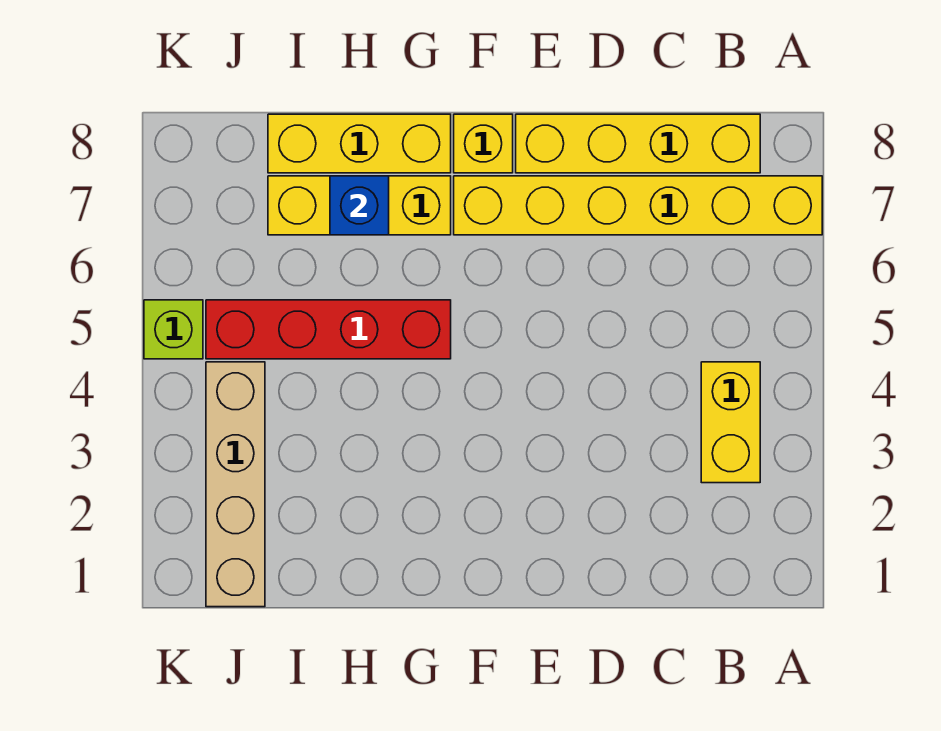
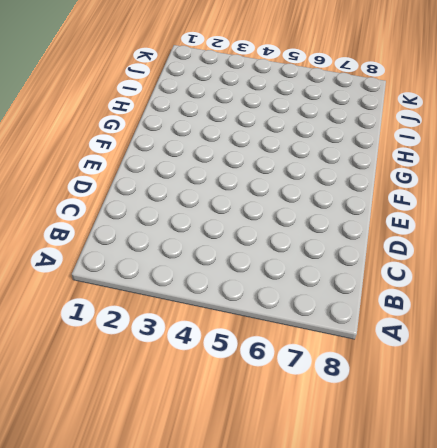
none -> yellow 1x6 brick [454,176,822,235]
none -> yellow 1x2 brick [701,362,760,483]

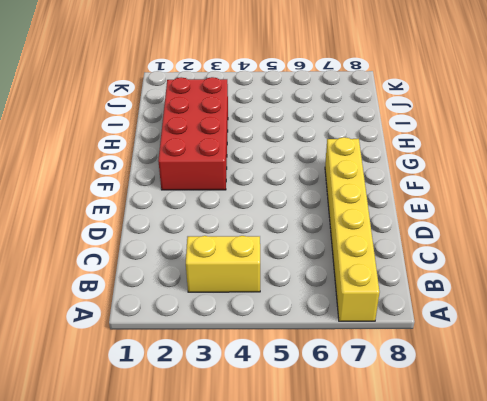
red 2x4 brick [158,77,228,190] -> none
none -> yellow 1x4 brick [516,114,760,173]
none -> yellow 1x1 brick [454,114,513,173]

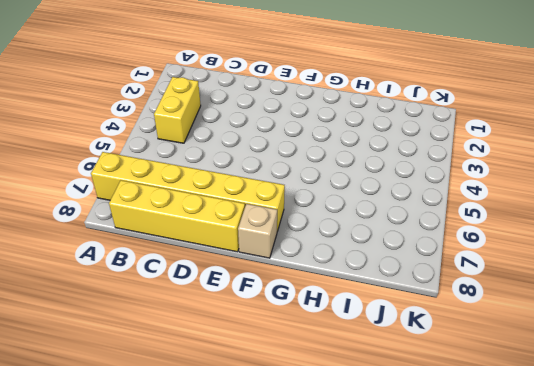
tan 1x1 brick [238,204,277,258] -> yellow 1x1 brick [454,114,513,173]
none -> red 1x4 brick [206,300,451,359]
none -> yellow 1x3 brick [268,176,451,235]

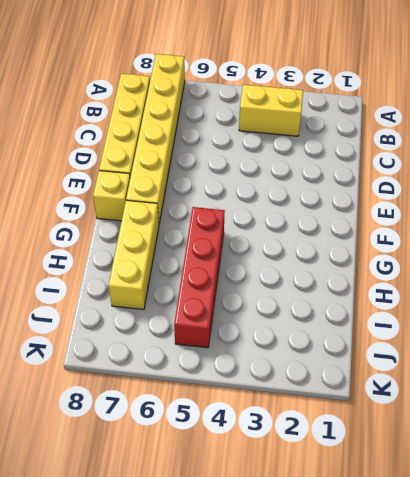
none -> yellow 1x3 brick [268,114,451,173]
none -> tan 1x4 brick [206,362,265,607]

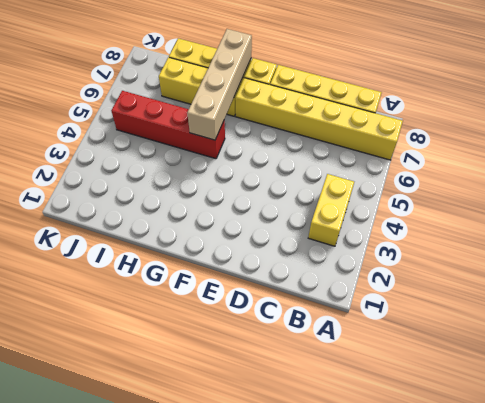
tan 1x4 brick [187,29,252,140] -> tan 1x4 brick moved to [206,362,265,607]
none -> lime 1x1 brick [144,300,203,359]
none -> blue 1x1 brick [330,176,389,235]

